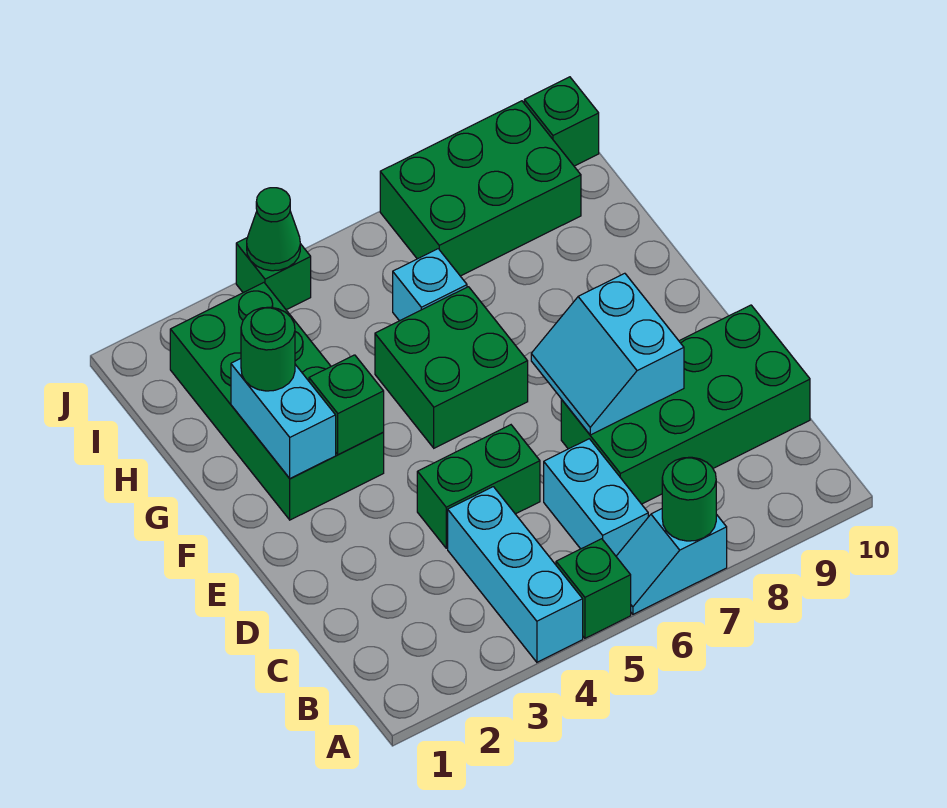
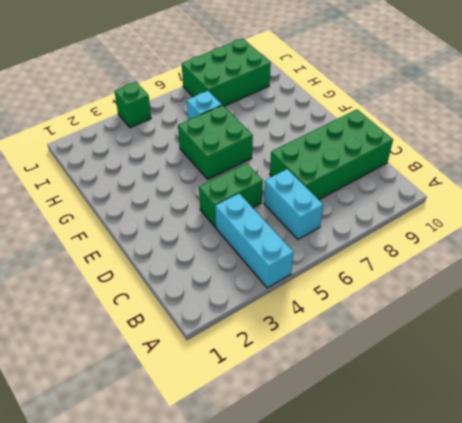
none -> green 1x1 brick [556,539,631,638]
none -> cyan 1x2 slope [616,509,727,614]
none -> green 2x4 brick [170,283,384,520]

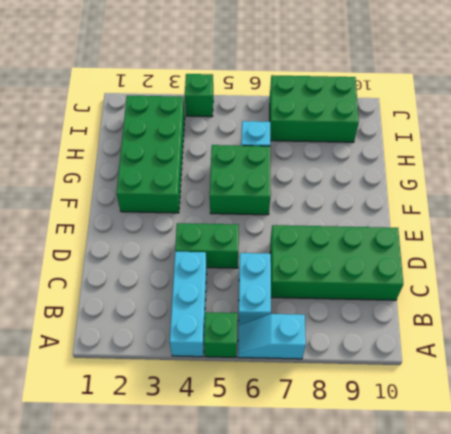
none -> green 1x1 brick [524,77,599,166]
none -> green 1x1 round brick [662,457,716,541]
none -> cyan 2x2 slope [531,273,684,435]

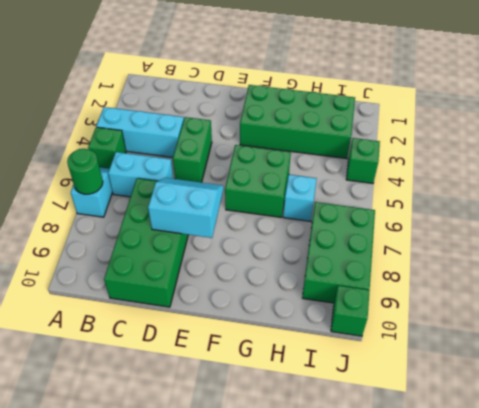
none -> cyan 1x2 brick [231,359,336,478]
none -> green 1x1 brick [309,355,384,455]
none -> green 1x1 cone [247,188,300,271]

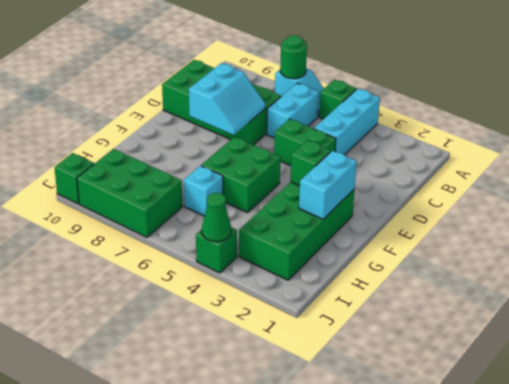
none -> green 1x1 round brick [241,307,295,391]

